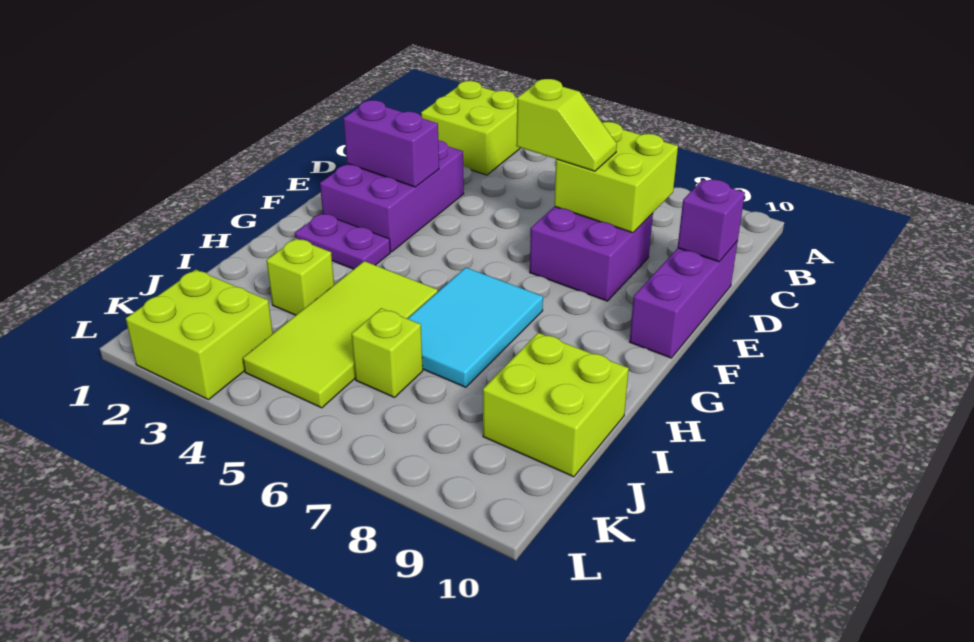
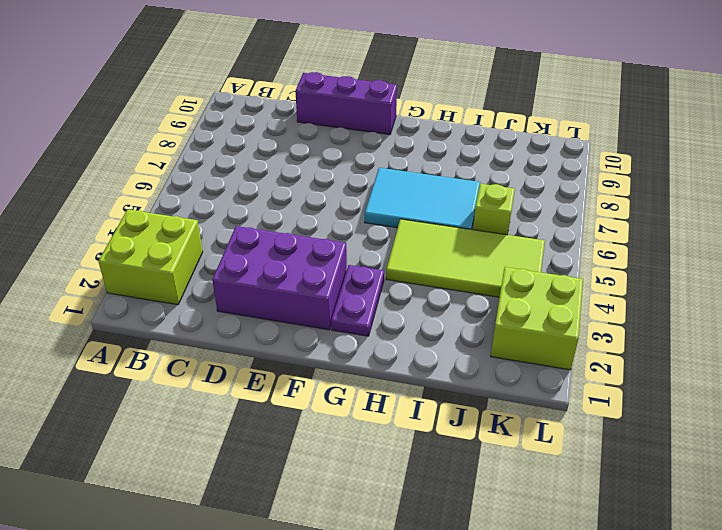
none -> purple 2x2 brick [530,207,653,301]
none -> lime 1x1 brick [267,239,334,315]
none -> lime 2x2 brick [483,333,629,477]

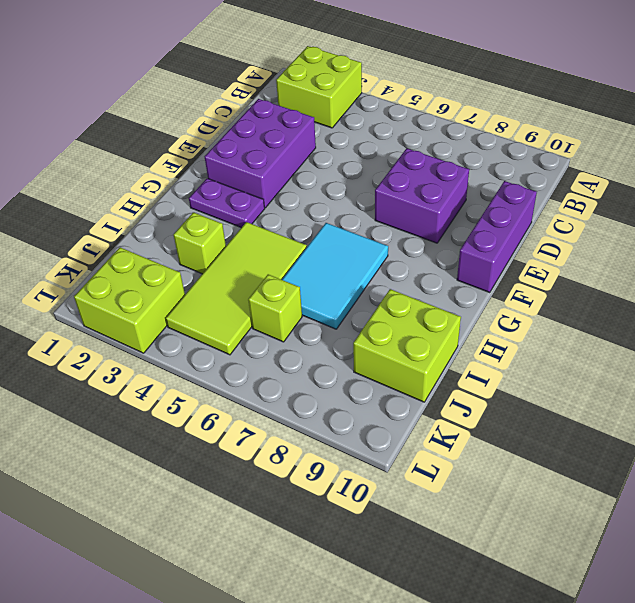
none -> lime 2x2 brick [554,122,678,233]
none -> purple 1x1 brick [678,180,745,262]
none -> purple 1x2 brick [343,100,439,187]

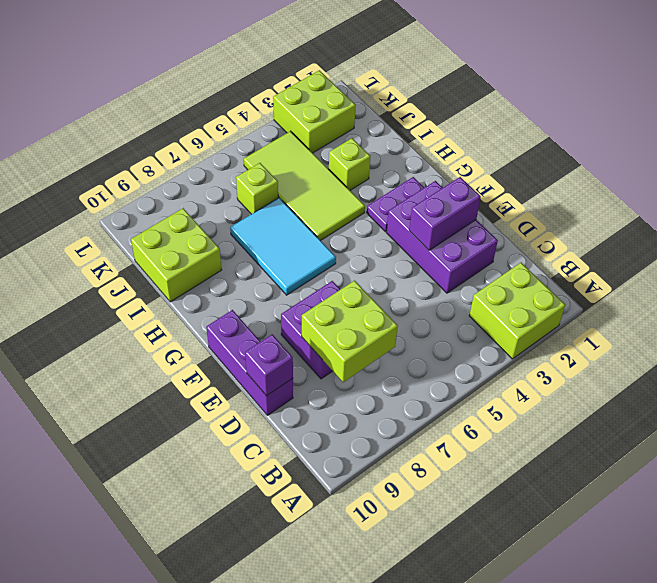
none -> lime 1x2 slope [516,79,617,171]

